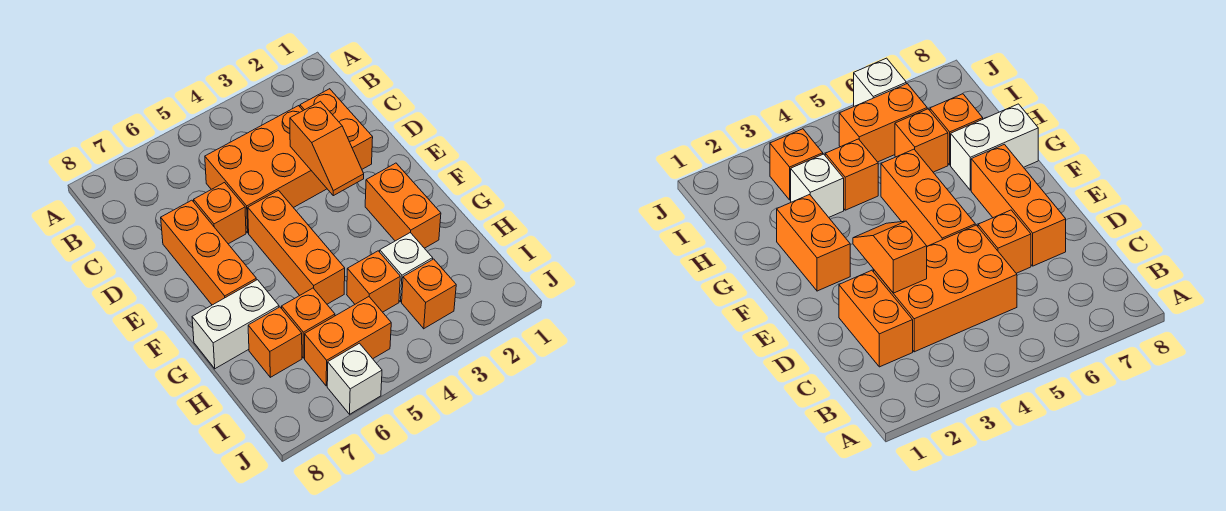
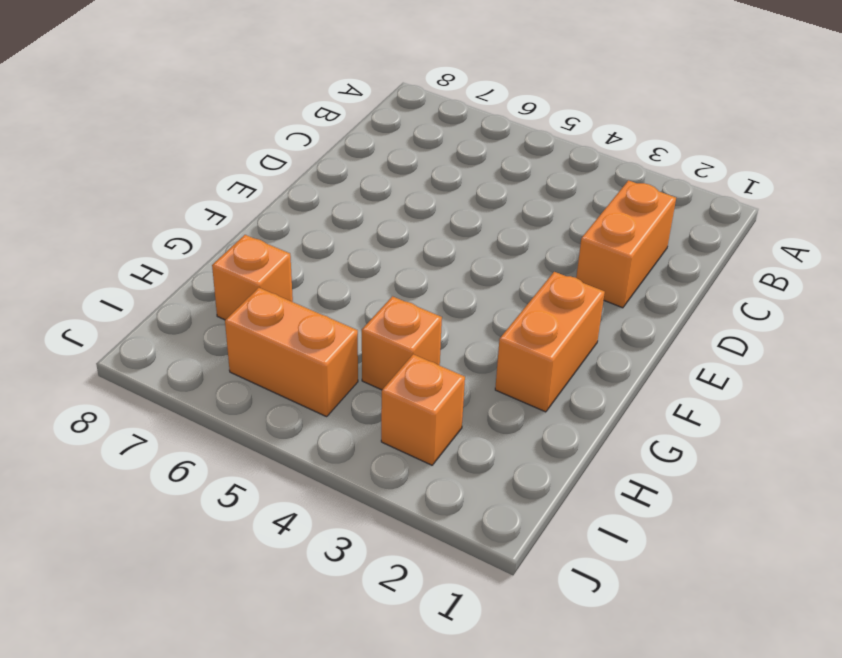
none -> orange 2x3 brick [205,106,327,233]
none -> orange 1x1 brick [194,183,246,244]
none -> orange 1x3 brick [161,200,256,305]

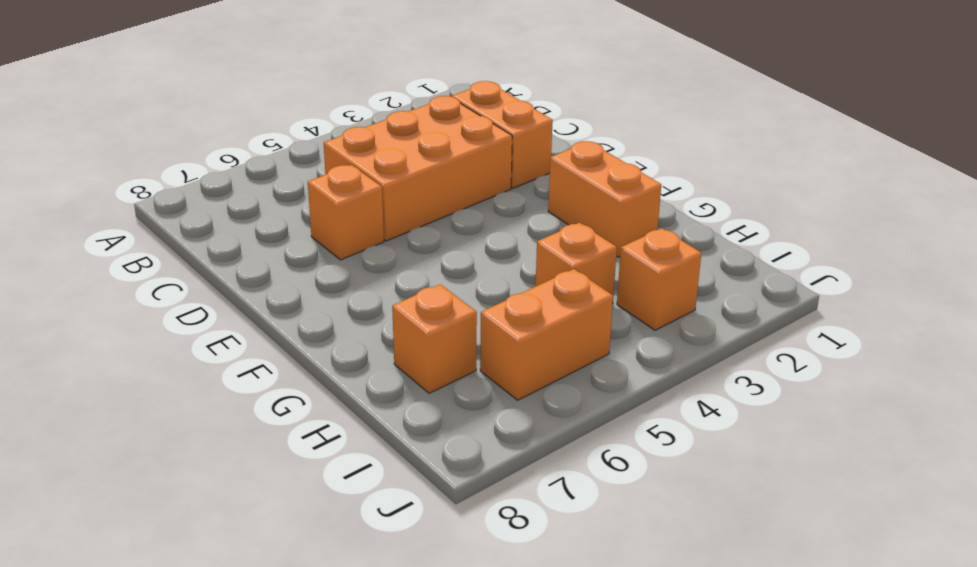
none -> orange 1x3 brick [161,200,256,305]
none -> orange 1x3 brick [248,190,345,304]
none -> white 1x2 brick [192,280,279,369]

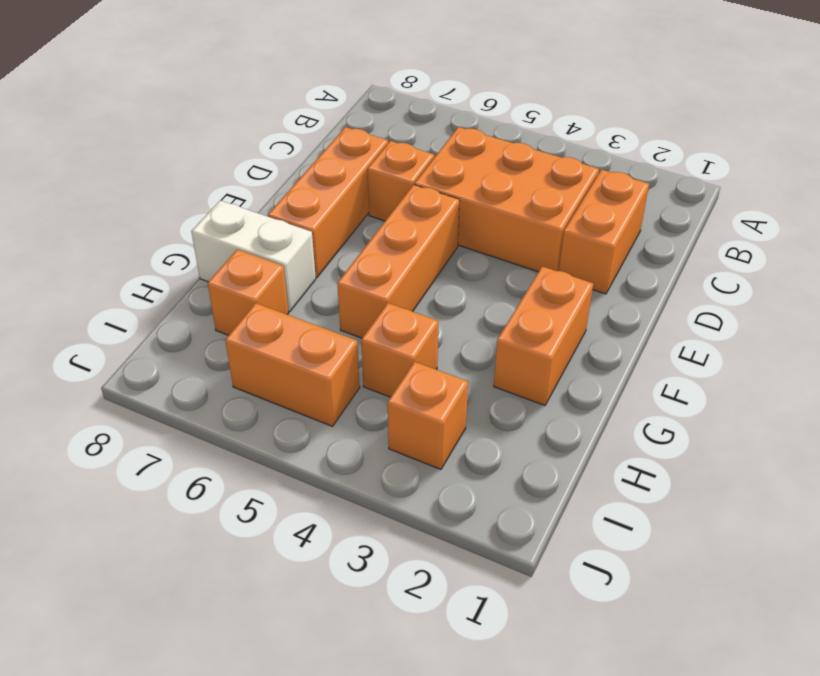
none -> white 1x1 brick [380,233,433,302]
none -> orange 1x1 brick [282,288,335,358]
none -> white 1x1 brick [327,343,382,414]

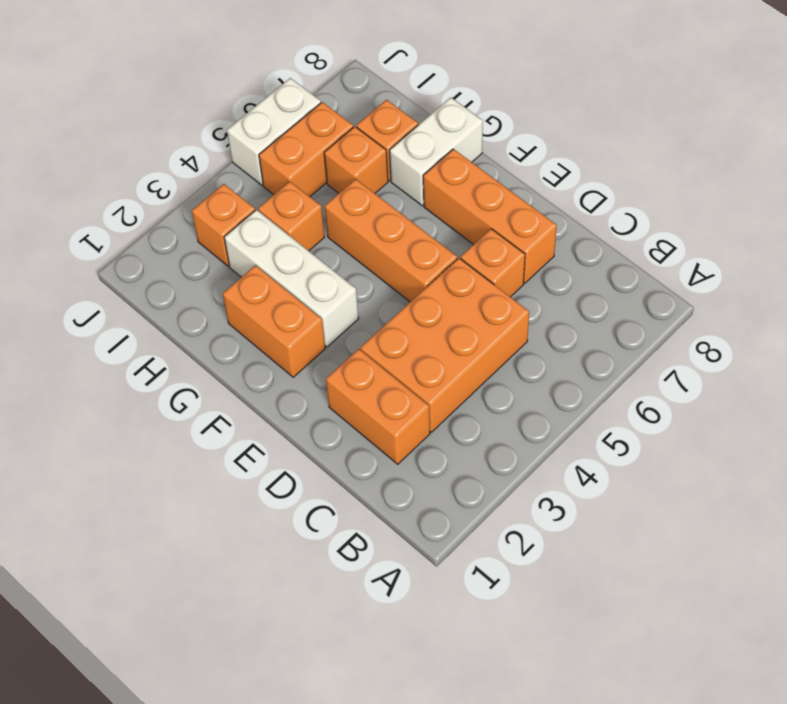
white 1x3 brick [224,210,359,347] -> white 1x1 brick [380,233,433,302]
white 1x2 brick [227,78,321,185] -> white 1x1 brick [327,343,382,414]
none -> orange 1x2 slope [290,101,364,196]

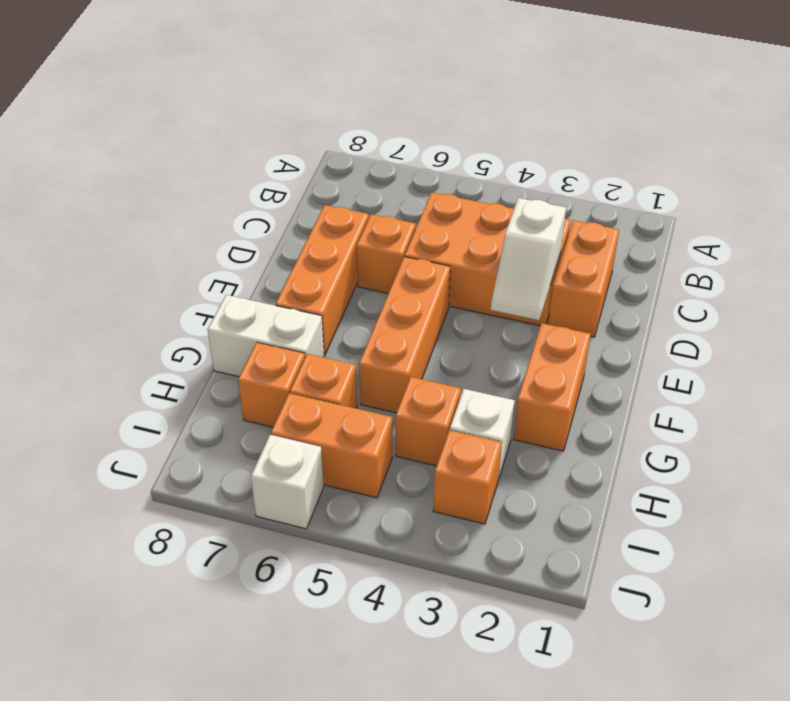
white 1x2 slope [491,198,566,320] -> orange 1x2 slope [290,101,364,196]

